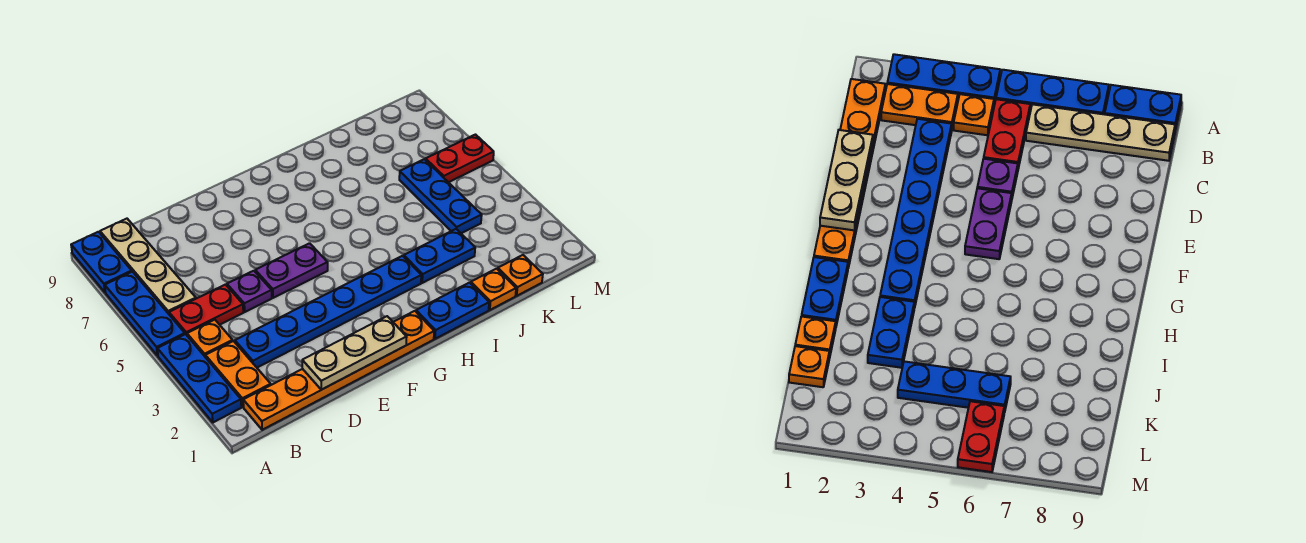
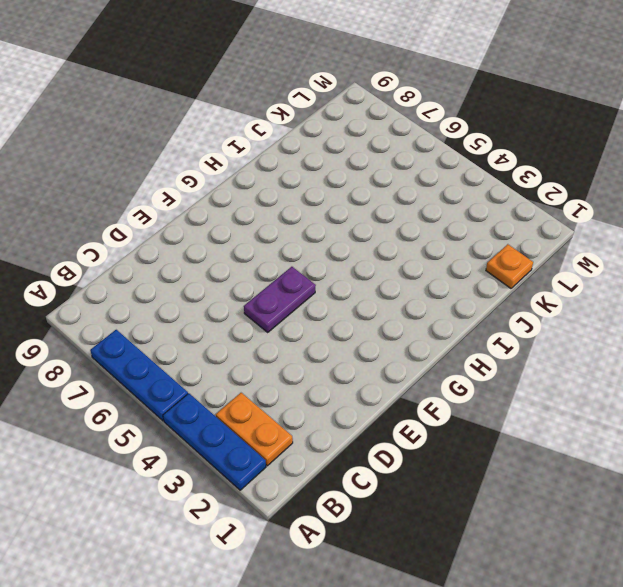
none -> blue 1x2 plate [71,232,132,292]
none -> orange 1x6 plate [243,311,434,430]
none -> orange 1x1 plate [187,320,233,357]

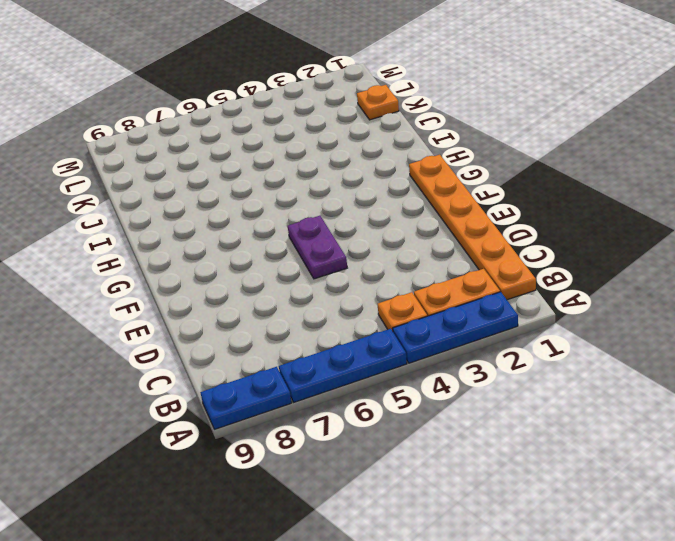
none -> red 1x2 plate [169,285,243,335]
none -> tan 1x4 plate [100,219,196,314]
none -> blue 1x6 plate [235,256,421,368]

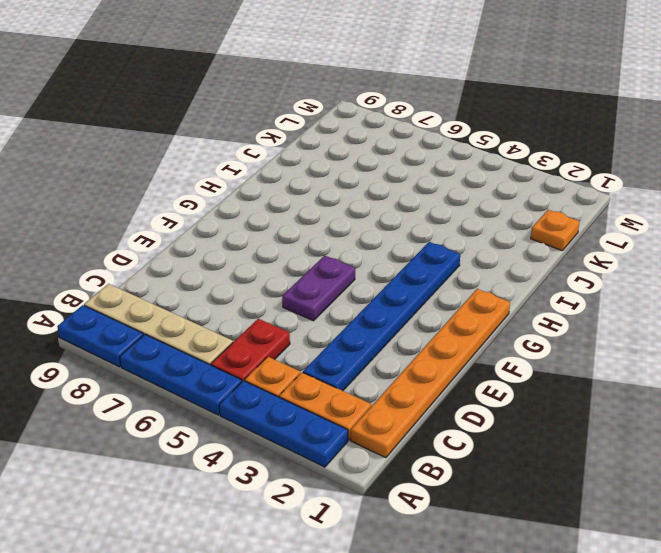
none -> purple 1x1 plate [227,271,272,312]
none -> blue 1x2 plate [416,283,489,339]
none -> blue 1x2 plate [404,229,475,283]

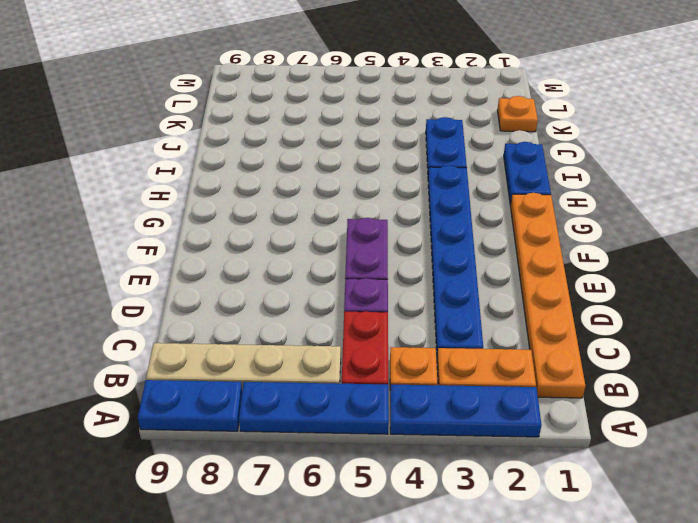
none -> orange 1x1 plate [471,269,516,310]
none -> blue 1x3 plate [399,159,482,233]
none -> red 1x2 plate [426,135,494,182]

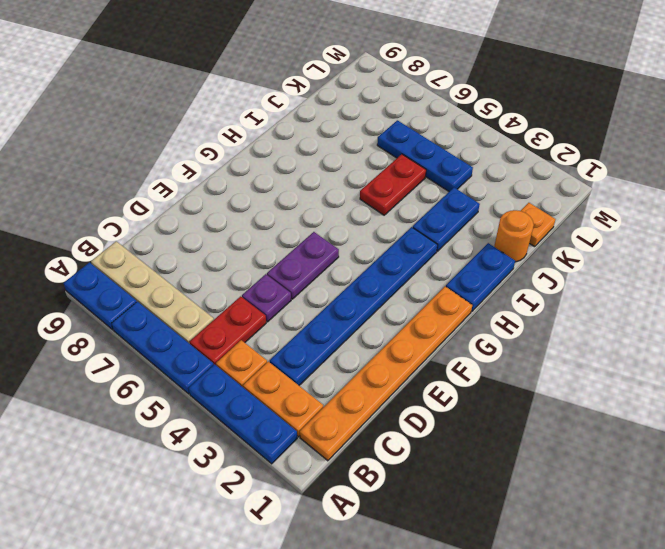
red 1x2 plate [360,154,426,215] -> red 1x2 plate moved to [426,135,494,182]
orange 1x1 round brick [494,210,534,262] -> orange 1x1 plate [471,269,516,310]
none -> tan 1x3 plate [302,316,407,390]

